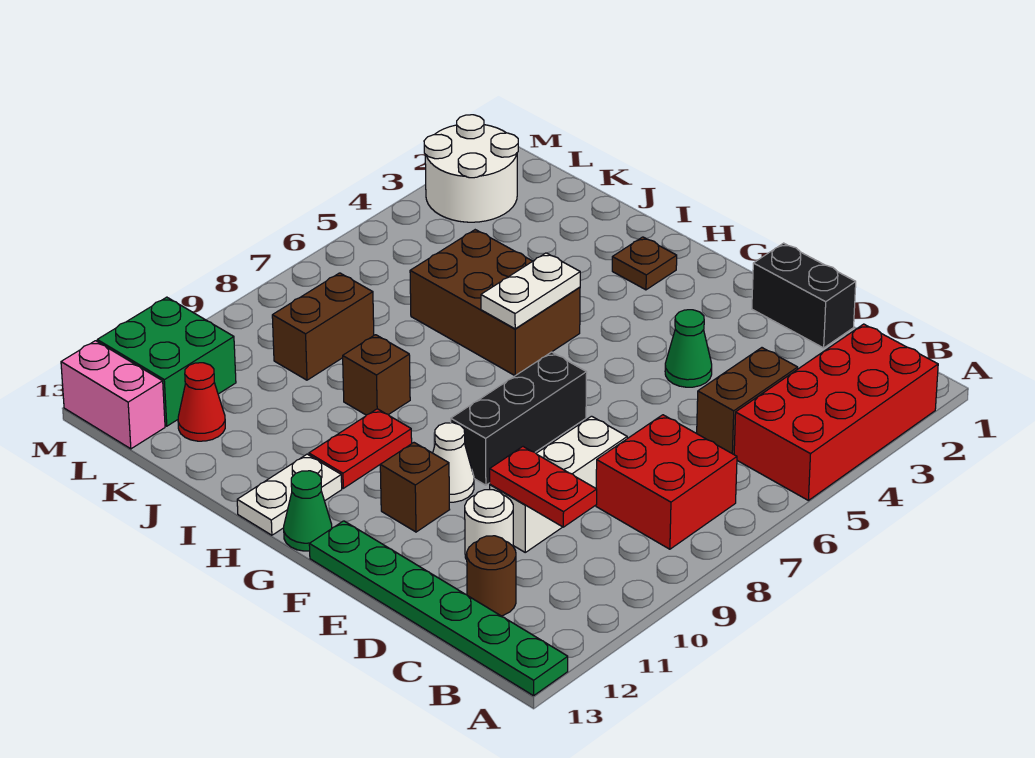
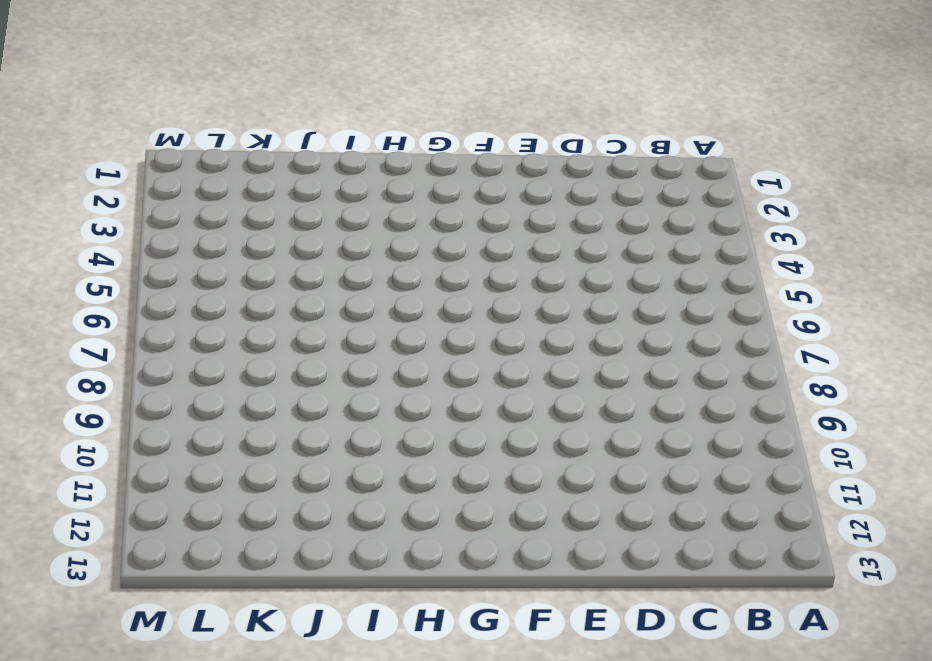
none -> red 2x4 brick [734,324,938,500]
none -> green 1x6 plate [309,521,568,696]
none -> red 2x2 brick [596,415,737,549]

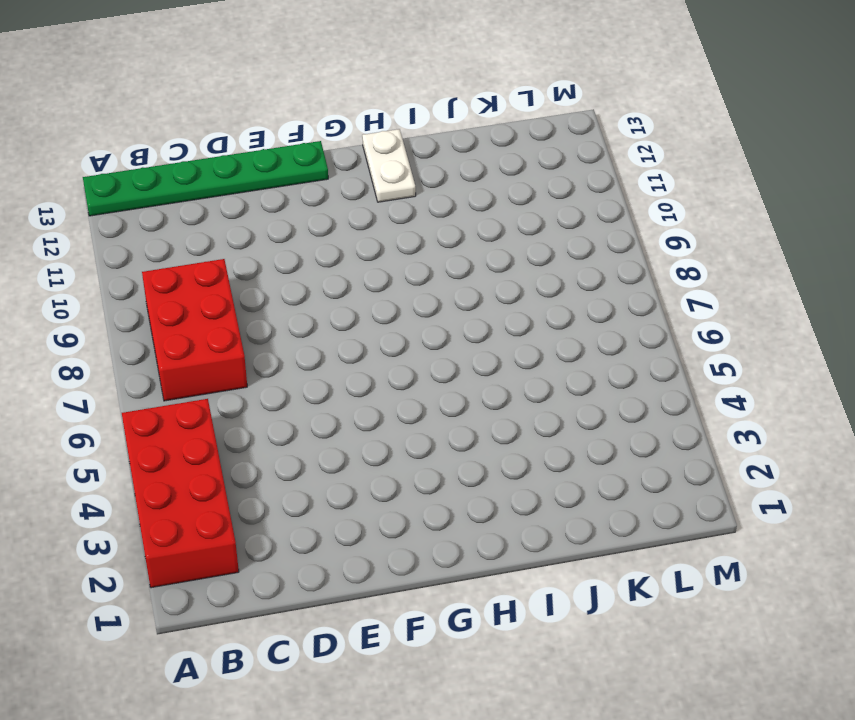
red 2x3 brick [142,259,247,401] -> red 2x2 brick [596,415,737,549]
none -> brown 1x2 brick [697,348,798,454]
none -> brown 1x1 round brick [467,536,516,616]
none -> black 1x2 brick [752,243,856,348]

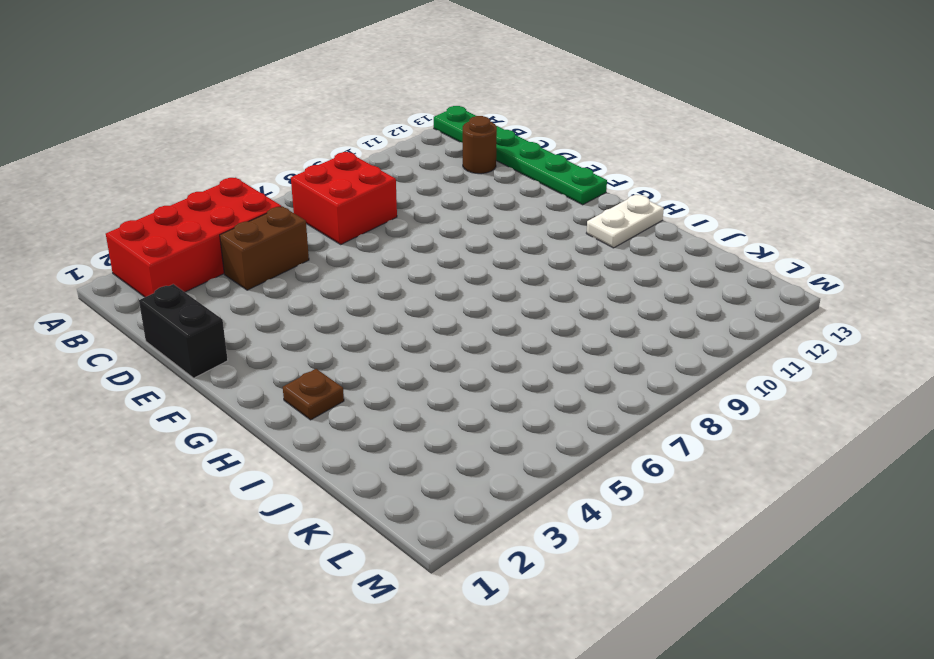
none -> white 1x3 brick [490,416,627,552]
none -> white 1x1 round brick [465,490,513,560]
none -> green 1x1 cone [665,310,712,387]

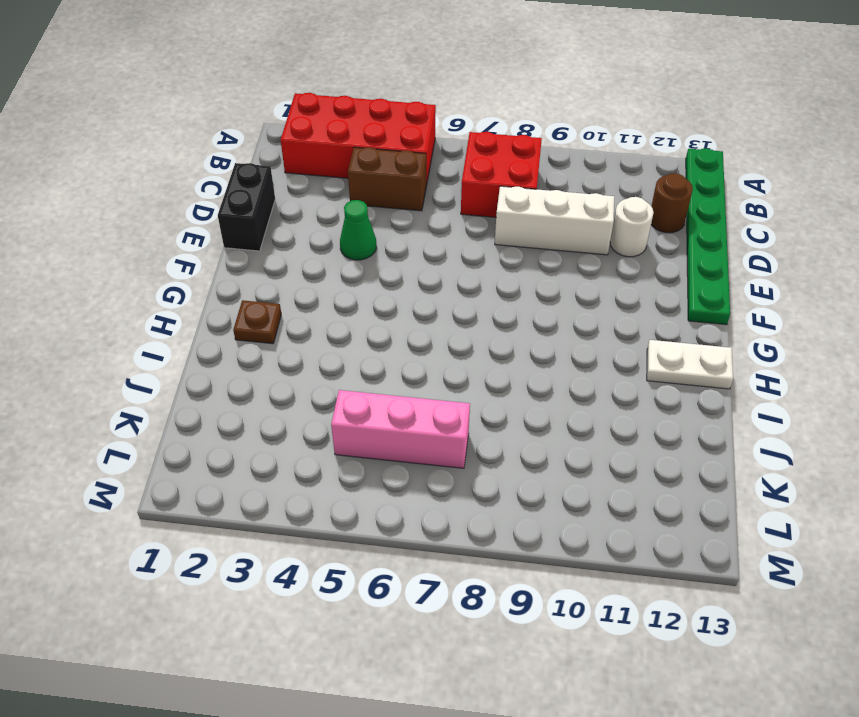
pink 1x3 brick [331,390,470,468] -> none
none -> black 1x3 brick [451,352,587,485]
none -> white 1x1 cone [433,423,474,502]
none -> brown 1x1 brick [380,443,450,532]

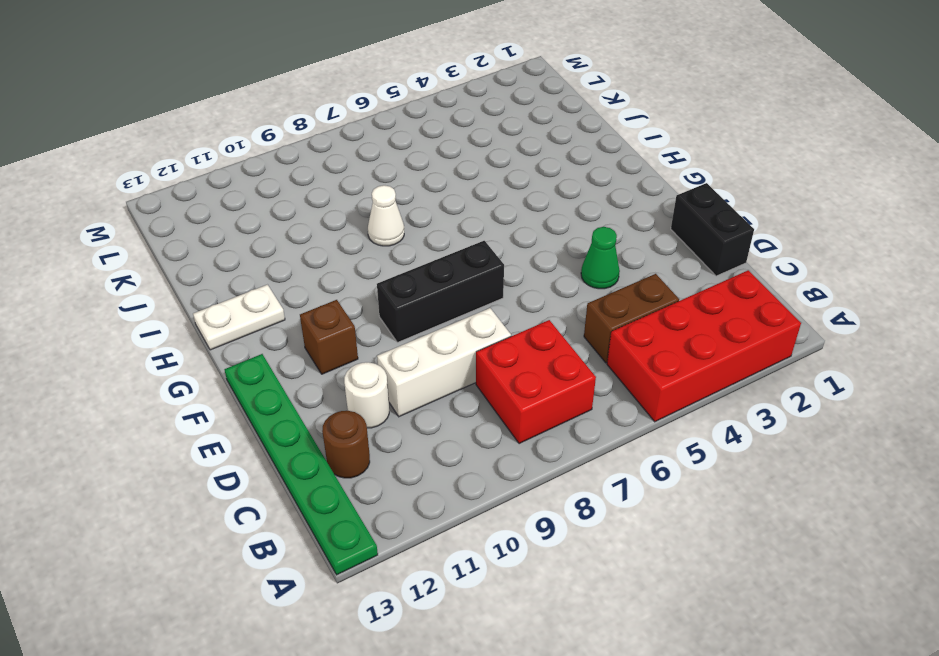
white 1x1 cone [368,185,404,246] -> white 1x1 cone moved to [433,423,474,502]
none -> green 1x1 cone [284,471,332,551]
none -> brown 1x1 plate [612,237,677,290]
none -> brown 2x3 brick [410,230,580,376]

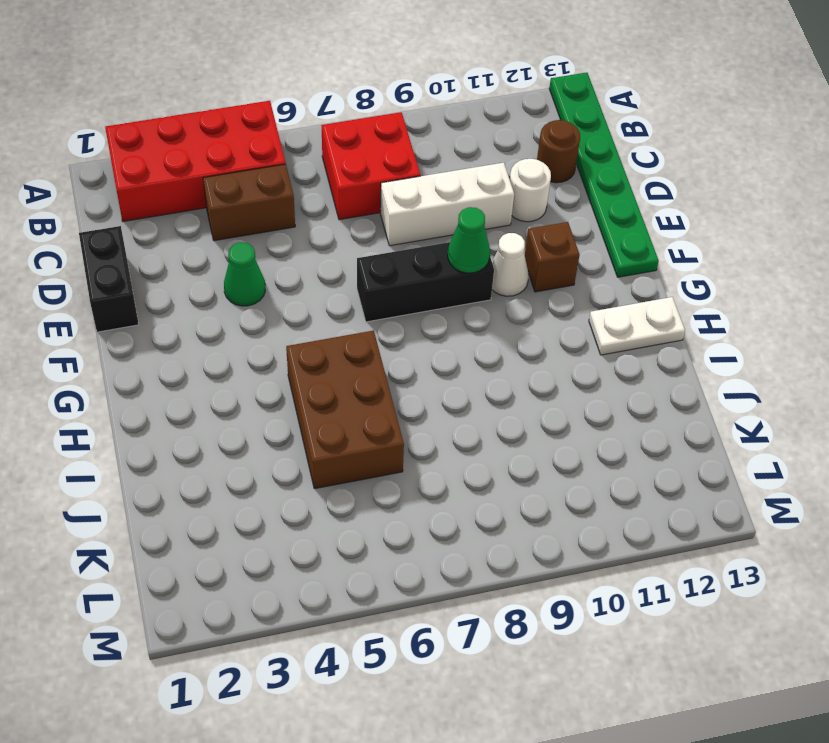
green 1x1 cone [448,207,490,273] -> green 1x1 cone moved to [284,471,332,551]
none -> brown 1x1 plate [612,237,677,290]
none -> red 1x2 plate [309,409,412,488]
none -> brown 1x1 brick [343,335,410,415]

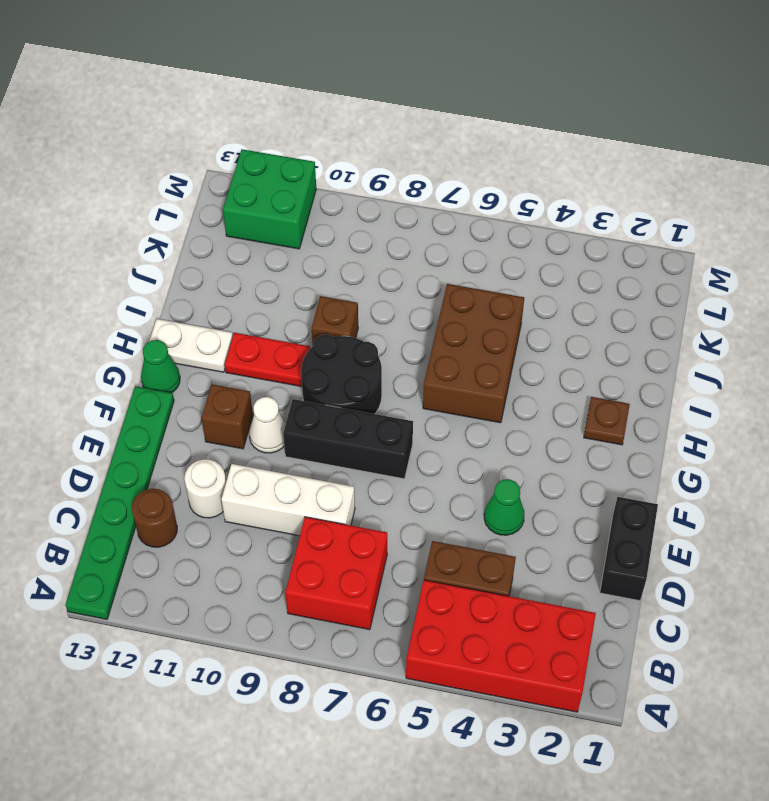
black 2x2 round brick [301,335,382,414] -> none
none -> brown 1x2 brick [272,273,374,380]
none -> red 1x1 cone [178,363,225,441]
none -> white 2x2 round brick [424,115,518,222]

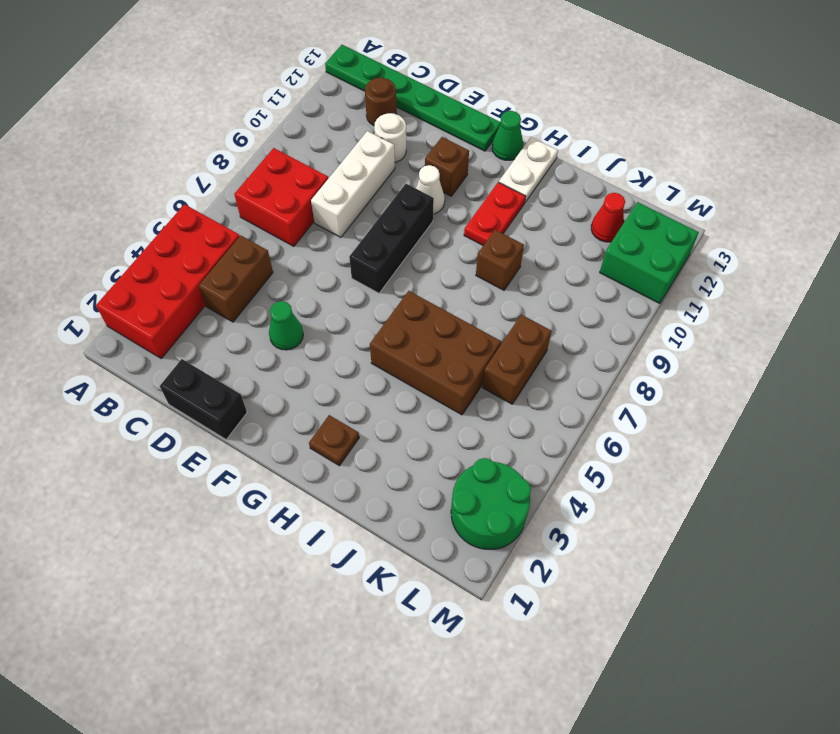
brown 1x2 brick [482,315,552,404] -> brown 1x2 brick moved to [272,273,374,380]
green 2x2 round brick [451,458,531,549] -> white 2x2 round brick [424,115,518,222]
none -> pink 1x2 brick [61,341,165,449]
none -> red 1x2 plate [490,447,597,527]
none -> white 1x2 plate [481,253,580,329]

